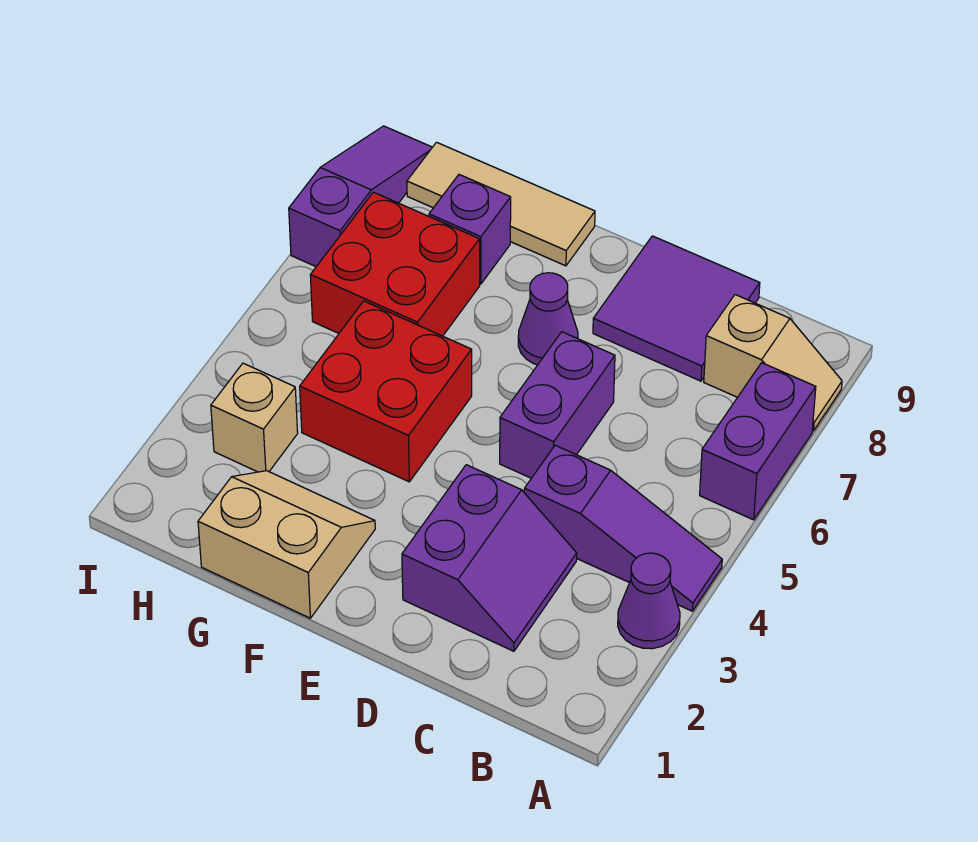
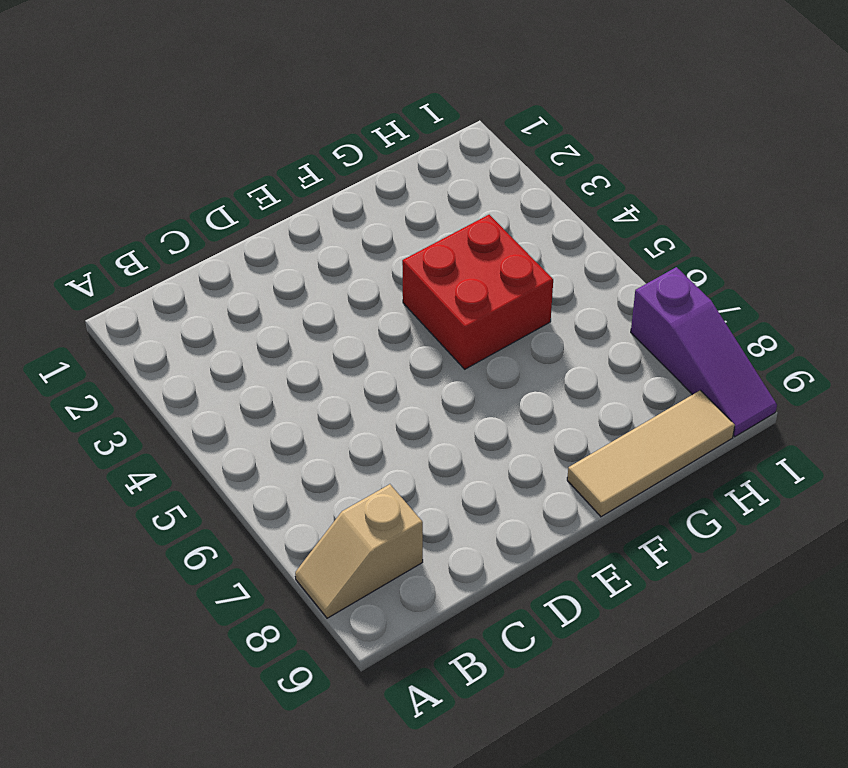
none -> purple 1x1 cone [618,553,680,649]
none -> purple 1x3 slope [524,445,722,611]
none -> purple 1x2 brick [700,363,816,520]

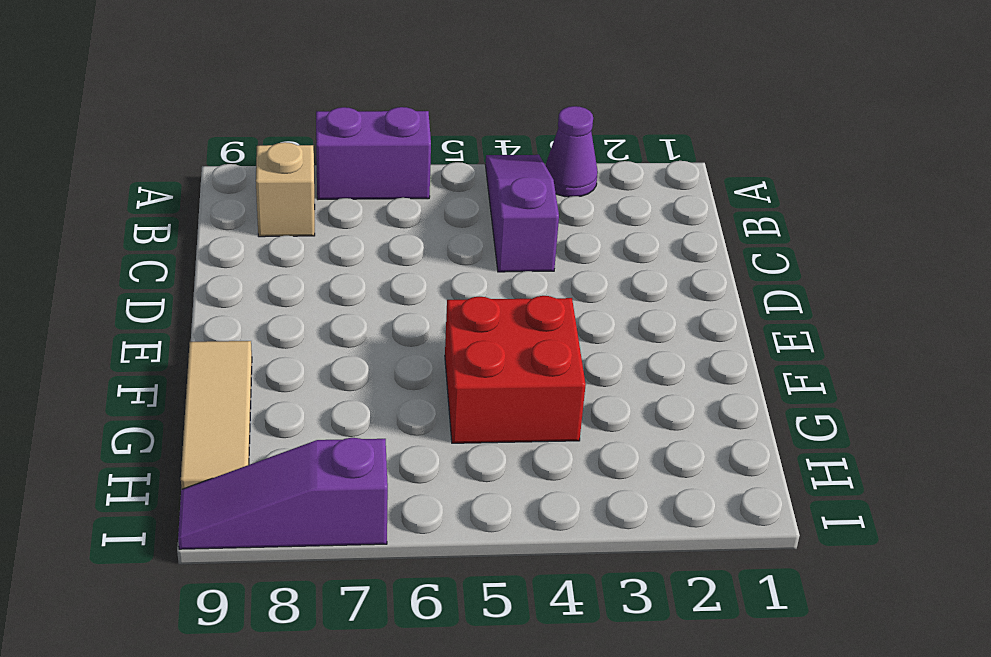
none -> purple 2x2 slope [402,465,577,651]
none -> purple 2x2 tile [593,236,760,381]
none -> purple 1x2 brick [500,332,615,478]

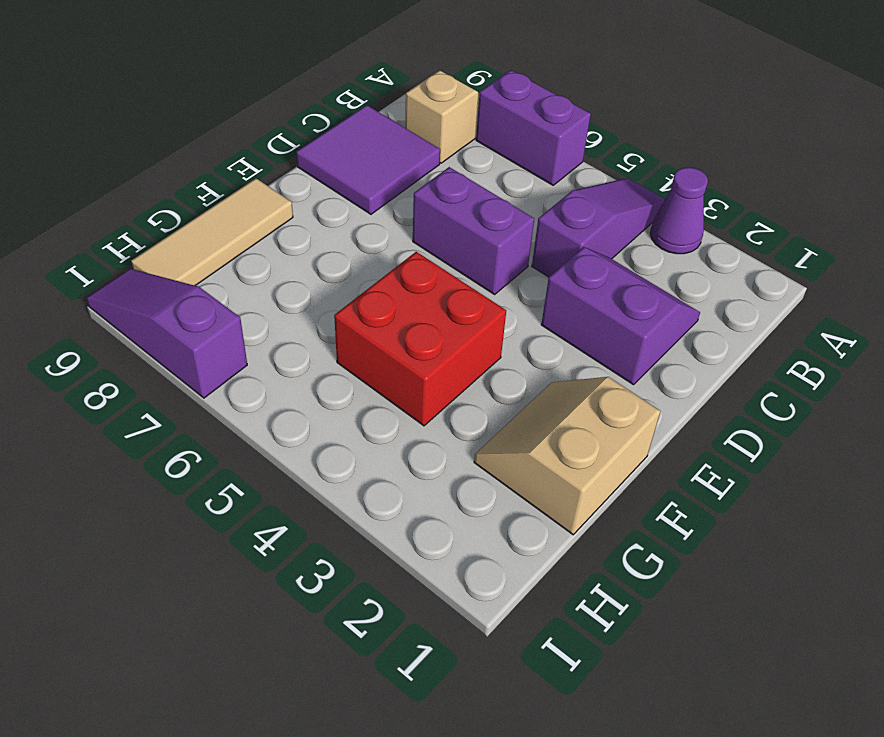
none -> purple 1x1 cone [518,273,578,365]
none -> red 2x2 brick [310,192,480,336]
none -> purple 1x1 brick [429,175,511,284]

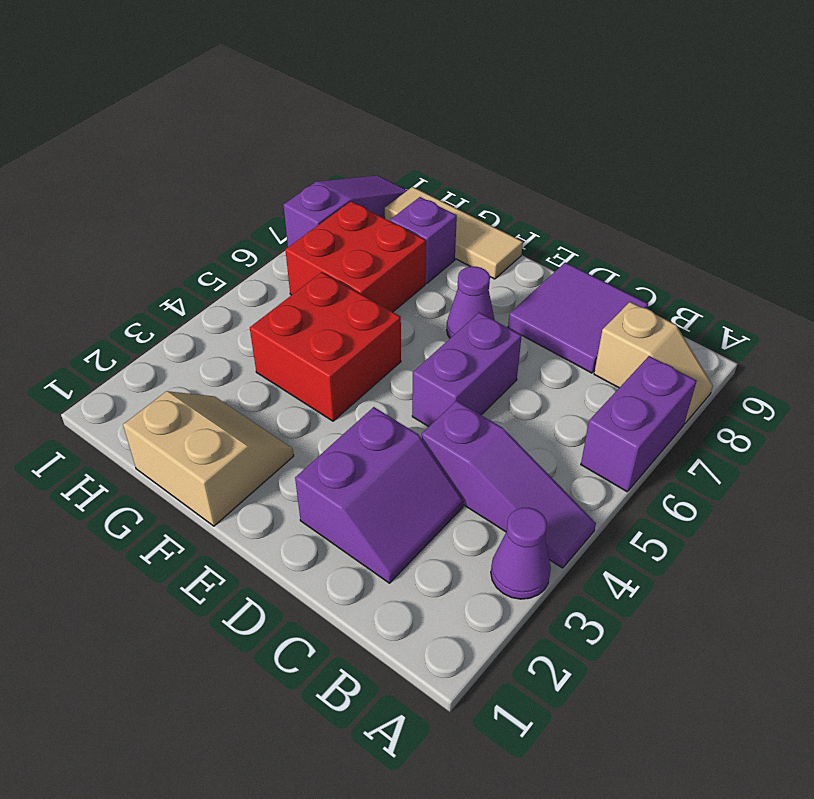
none -> tan 1x1 brick [211,363,298,472]

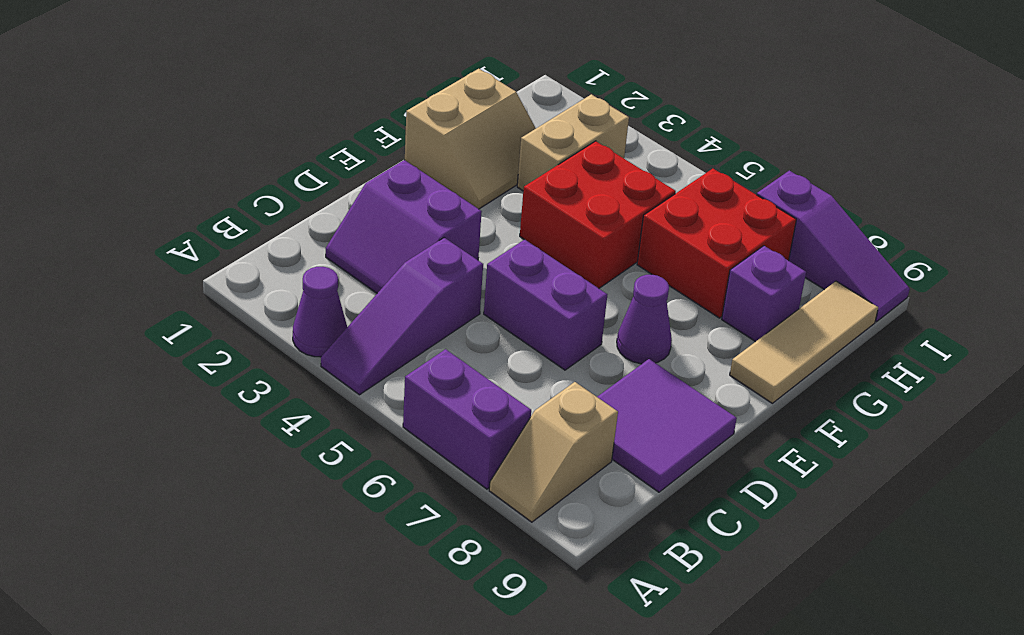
tan 1x2 brick [517,94,629,191] -> tan 1x1 brick [211,363,298,472]

